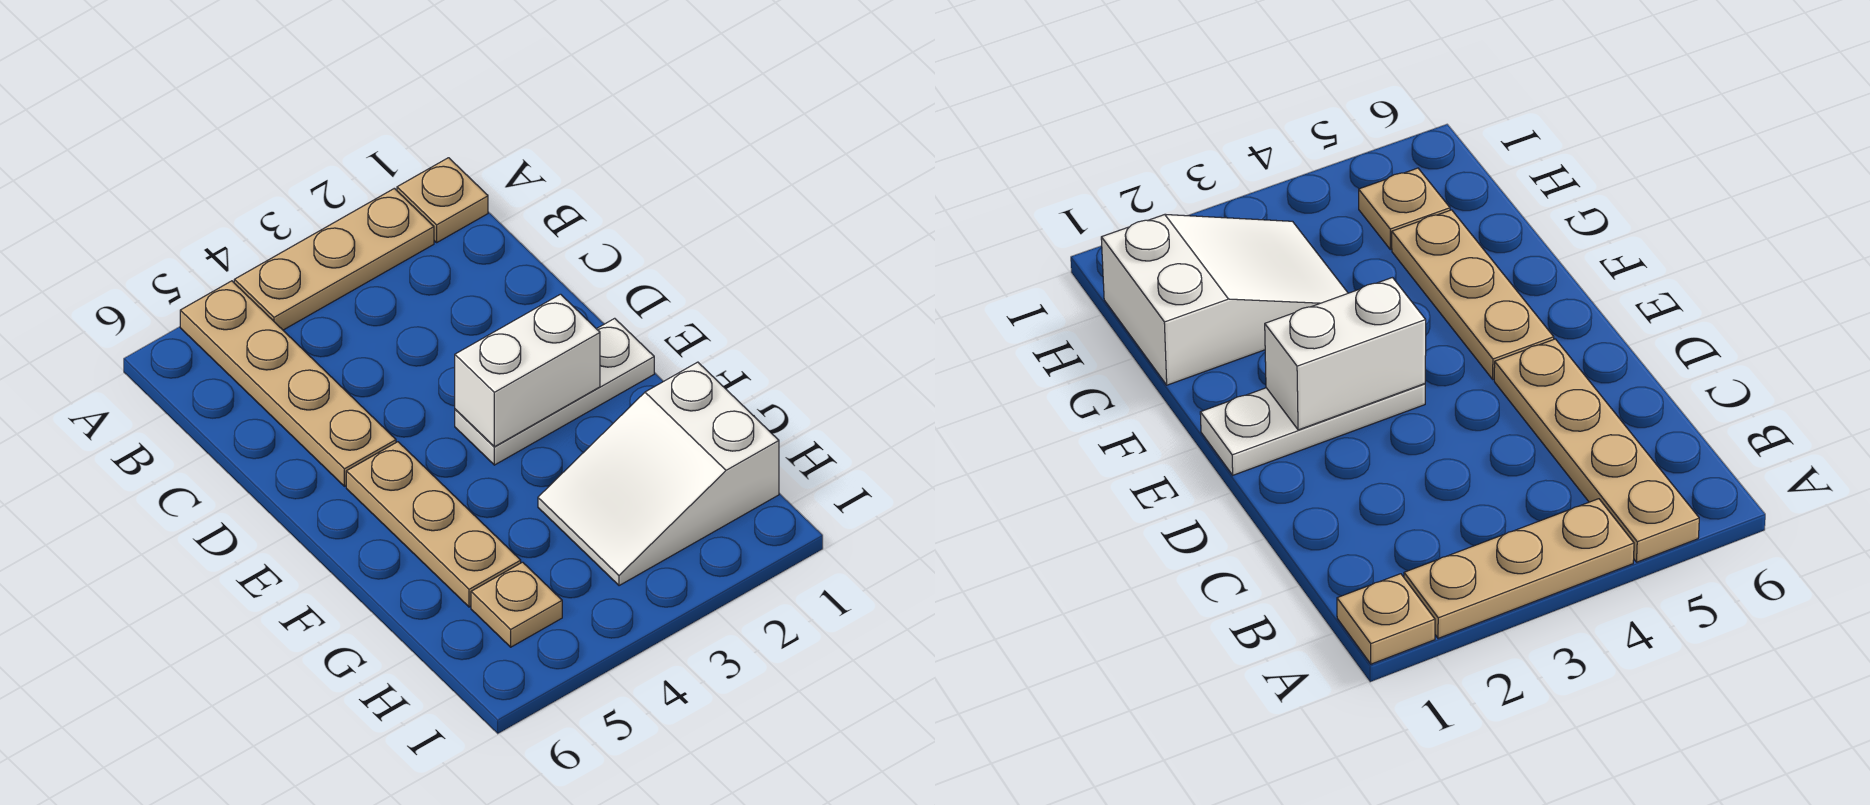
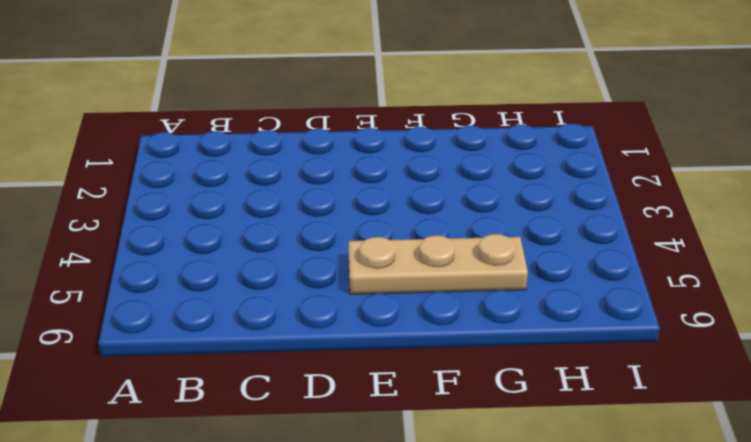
none -> tan 1x1 plate [397,158,488,242]
none -> tan 1x3 plate [234,188,434,330]

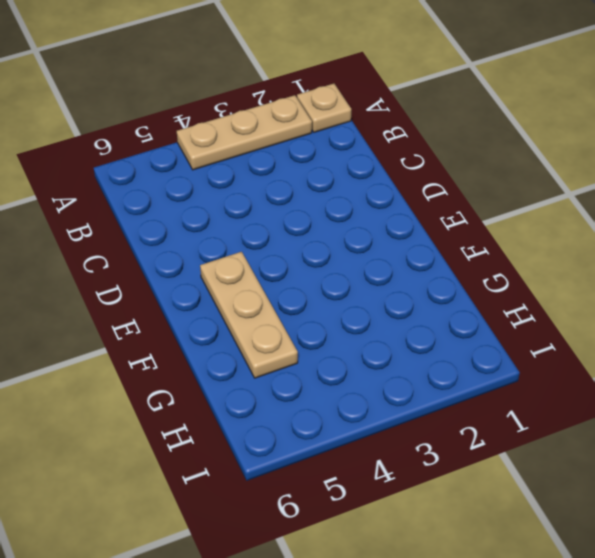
none -> tan 1x4 plate [180,281,396,486]
none -> white 1x3 plate [455,318,654,465]

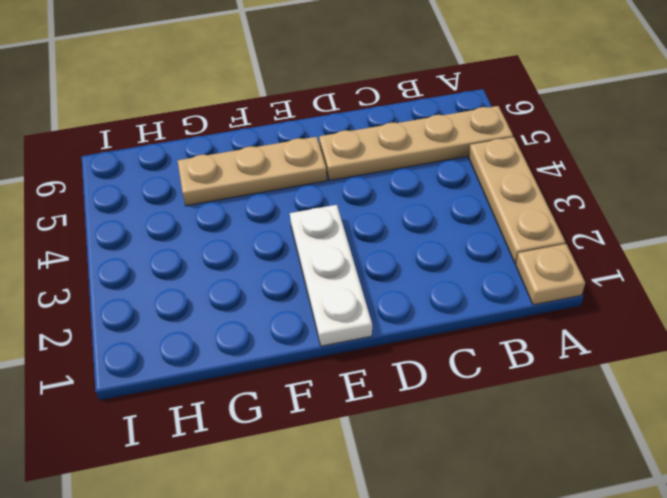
none -> white 2x3 slope [538,362,779,586]
none -> tan 1x1 plate [471,562,562,647]

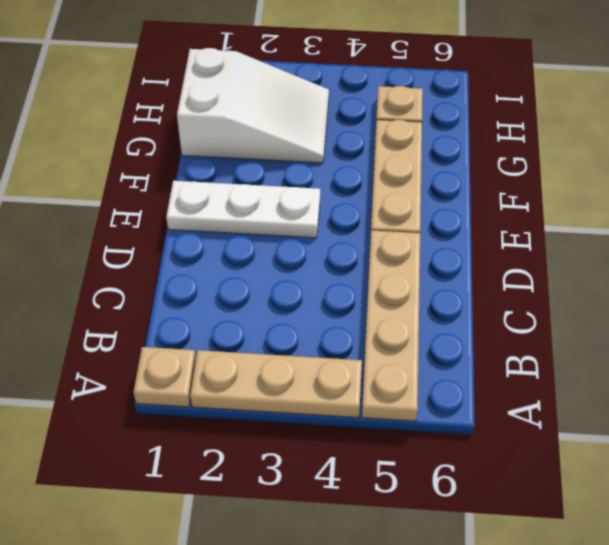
none -> white 1x2 brick [455,294,600,447]

